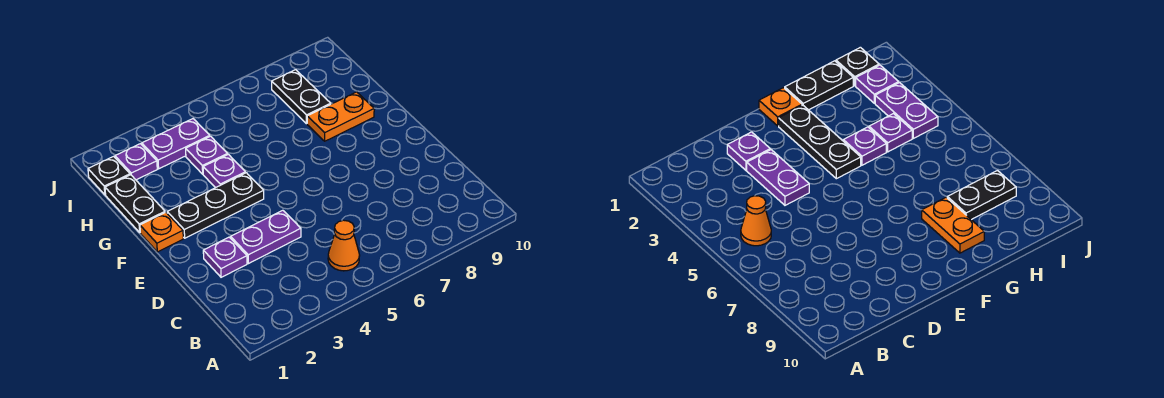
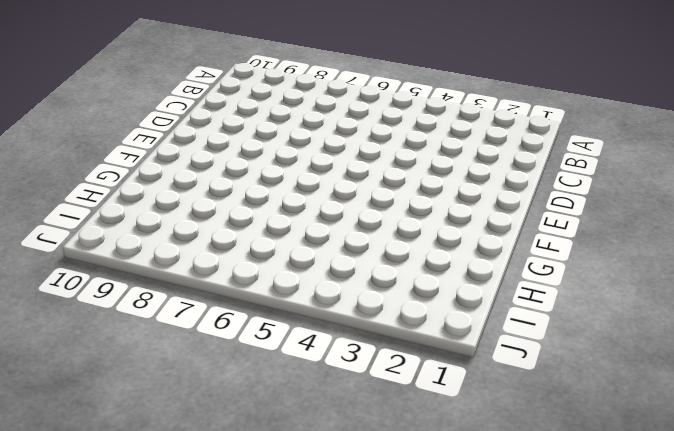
none -> orange 1x1 cone [328,220,360,271]
none -> purple 1x1 plate [203,237,247,277]
none -> purple 1x2 plate [231,210,301,264]

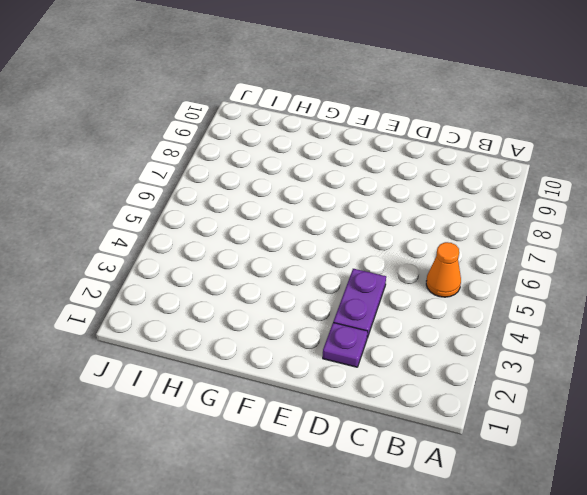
none -> orange 1x1 plate [140,212,183,252]
none -> black 1x3 plate [167,173,264,238]
none -> black 1x2 plate [105,175,165,232]

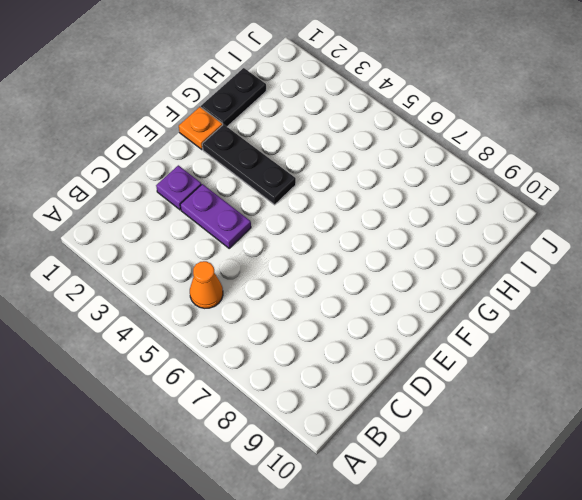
none -> purple 1x1 plate [203,154,245,188]
none -> orange 1x2 plate [307,92,374,141]
none -> purple 1x1 plate [186,136,228,174]

